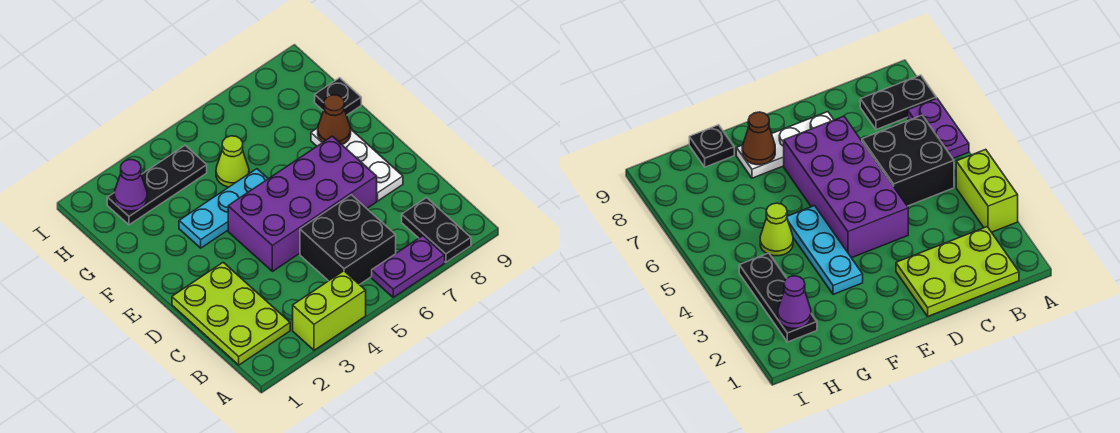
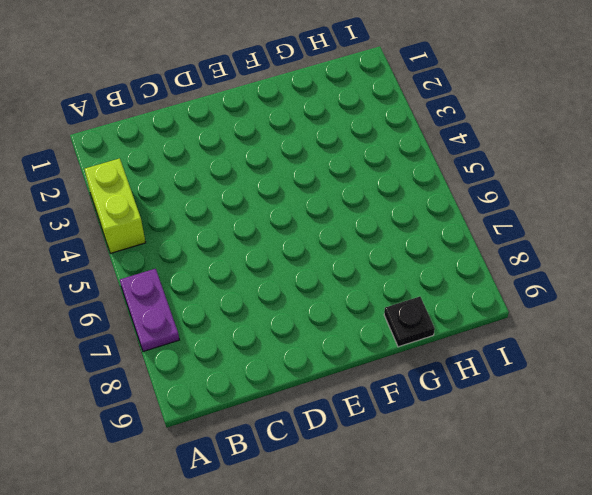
none -> black 1x2 plate [402,198,471,262]
none -> lime 2x3 plate [172,262,290,365]
none -> black 2x2 brick [300,195,396,285]

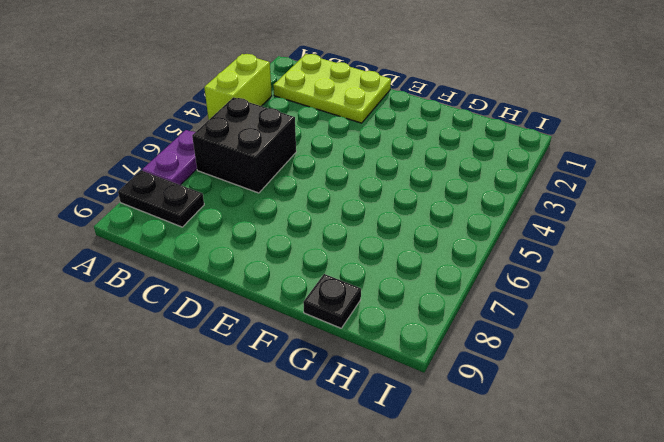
none -> purple 2x4 brick [228,136,377,271]
none -> white 1x3 plate [311,128,403,201]
none -> cyan 1x3 plate [179,169,268,248]

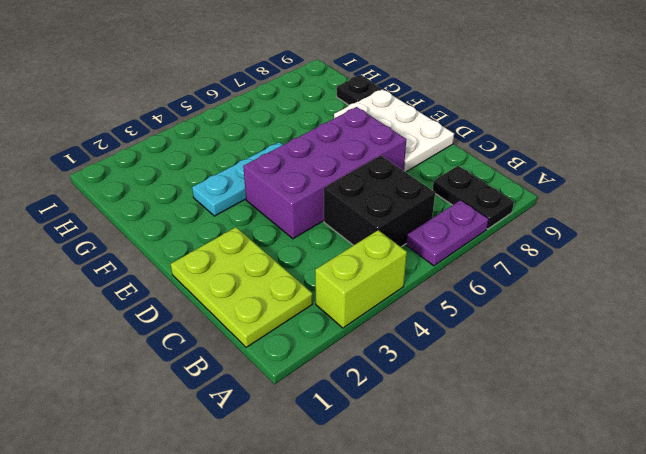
white 2x3 plate [334,89,454,172] -> white 1x3 plate [311,128,403,201]
none -> lime 1x1 cone [216,136,249,187]
none -> black 1x3 plate [107,145,207,225]
none -> brown 1x1 cone [318,95,351,144]

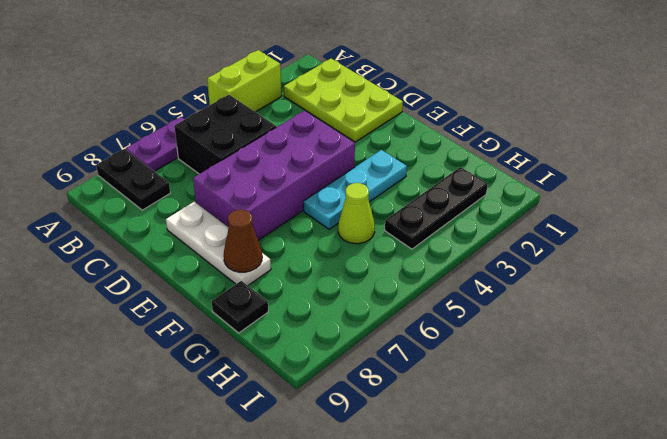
none -> purple 1x1 cone [114,160,147,211]

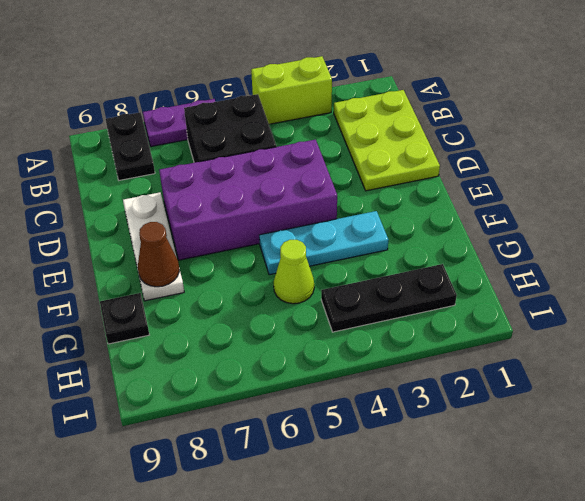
none -> purple 1x1 cone [114,160,147,211]

